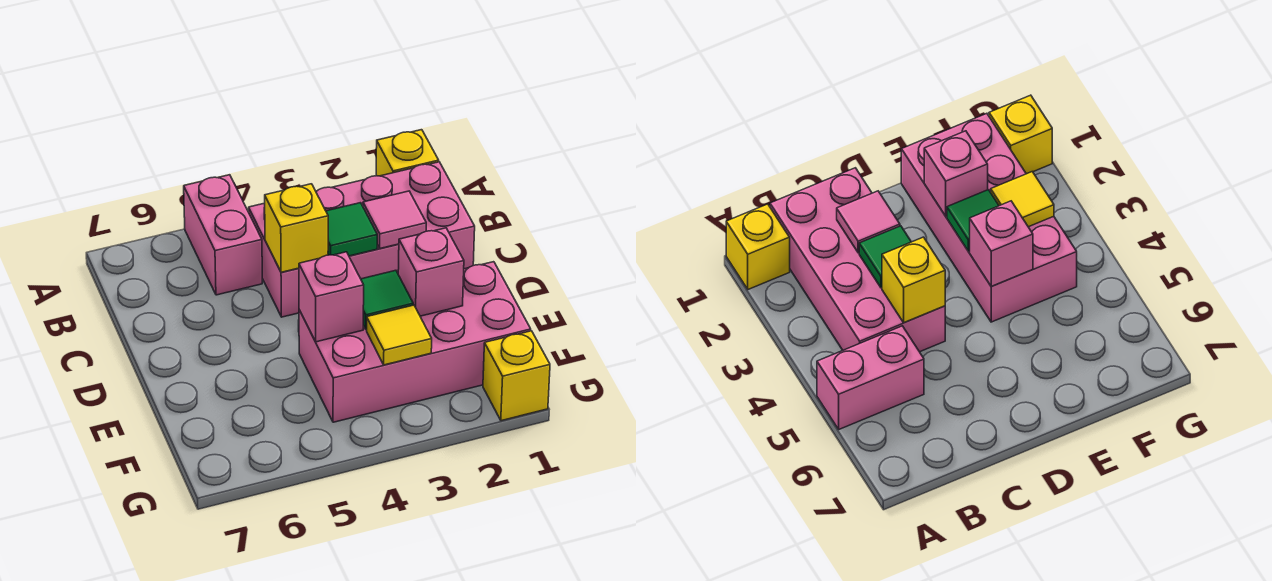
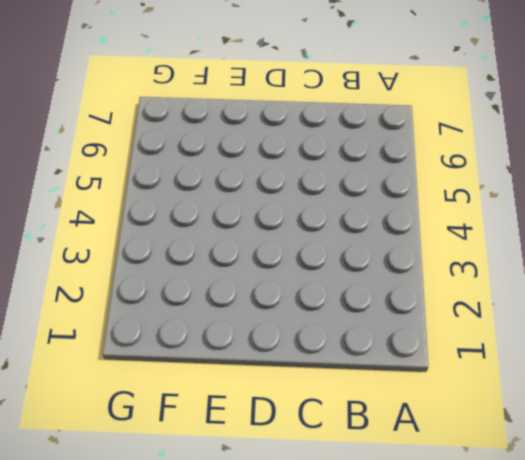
none -> yellow 1x1 brick [376,130,439,176]
none -> pink 1x2 brick [184,175,262,295]
none -> pink 2x4 brick [249,162,475,317]

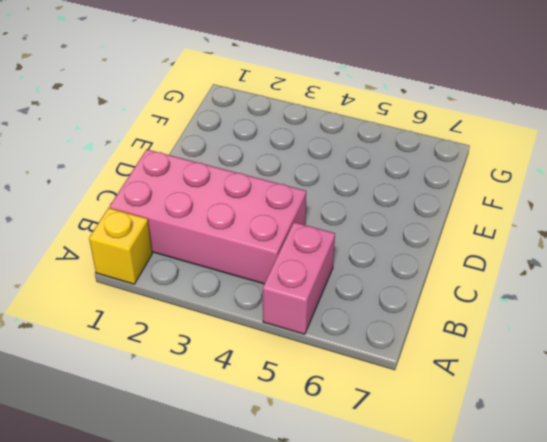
none -> pink 2x4 brick [299,262,531,422]
none -> yellow 1x1 brick [483,331,550,421]
none -> pink 1x1 tile [363,191,426,248]

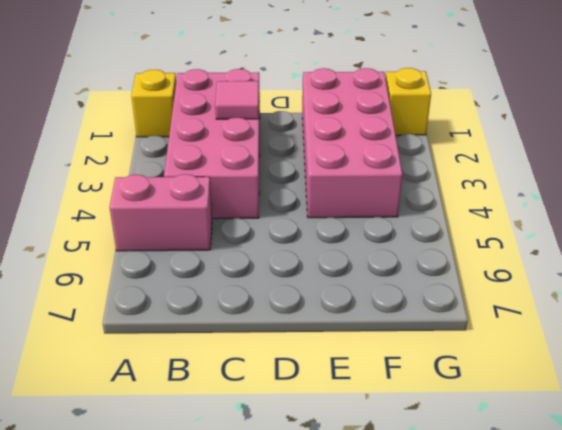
none -> green 1x1 tile [326,203,377,256]
none -> yellow 1x1 brick [264,184,328,272]
none -> pink 1x1 brick [398,228,464,316]

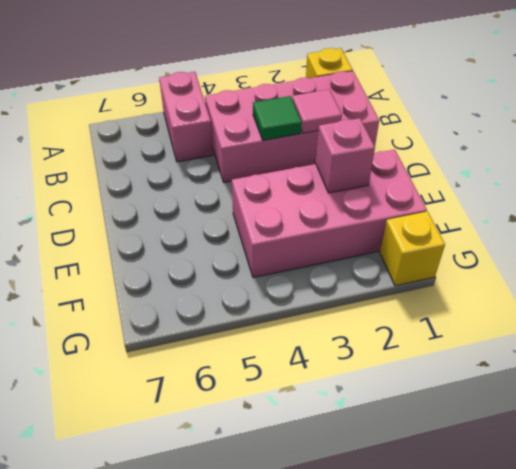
none -> yellow 1x1 brick [264,184,328,272]
none -> green 1x1 tile [361,270,413,329]
none -> pink 1x1 brick [299,252,364,342]

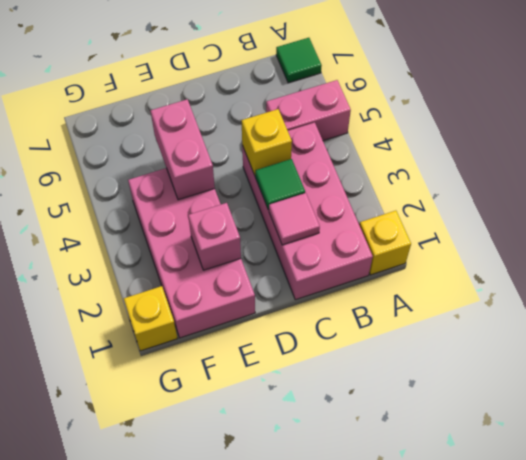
green 1x1 tile [276,38,322,83] -> green 1x1 tile moved to [361,270,413,329]
pink 1x2 brick [151,99,215,200] -> pink 1x1 brick [299,252,364,342]
none -> yellow 1x1 tile [367,305,432,365]

